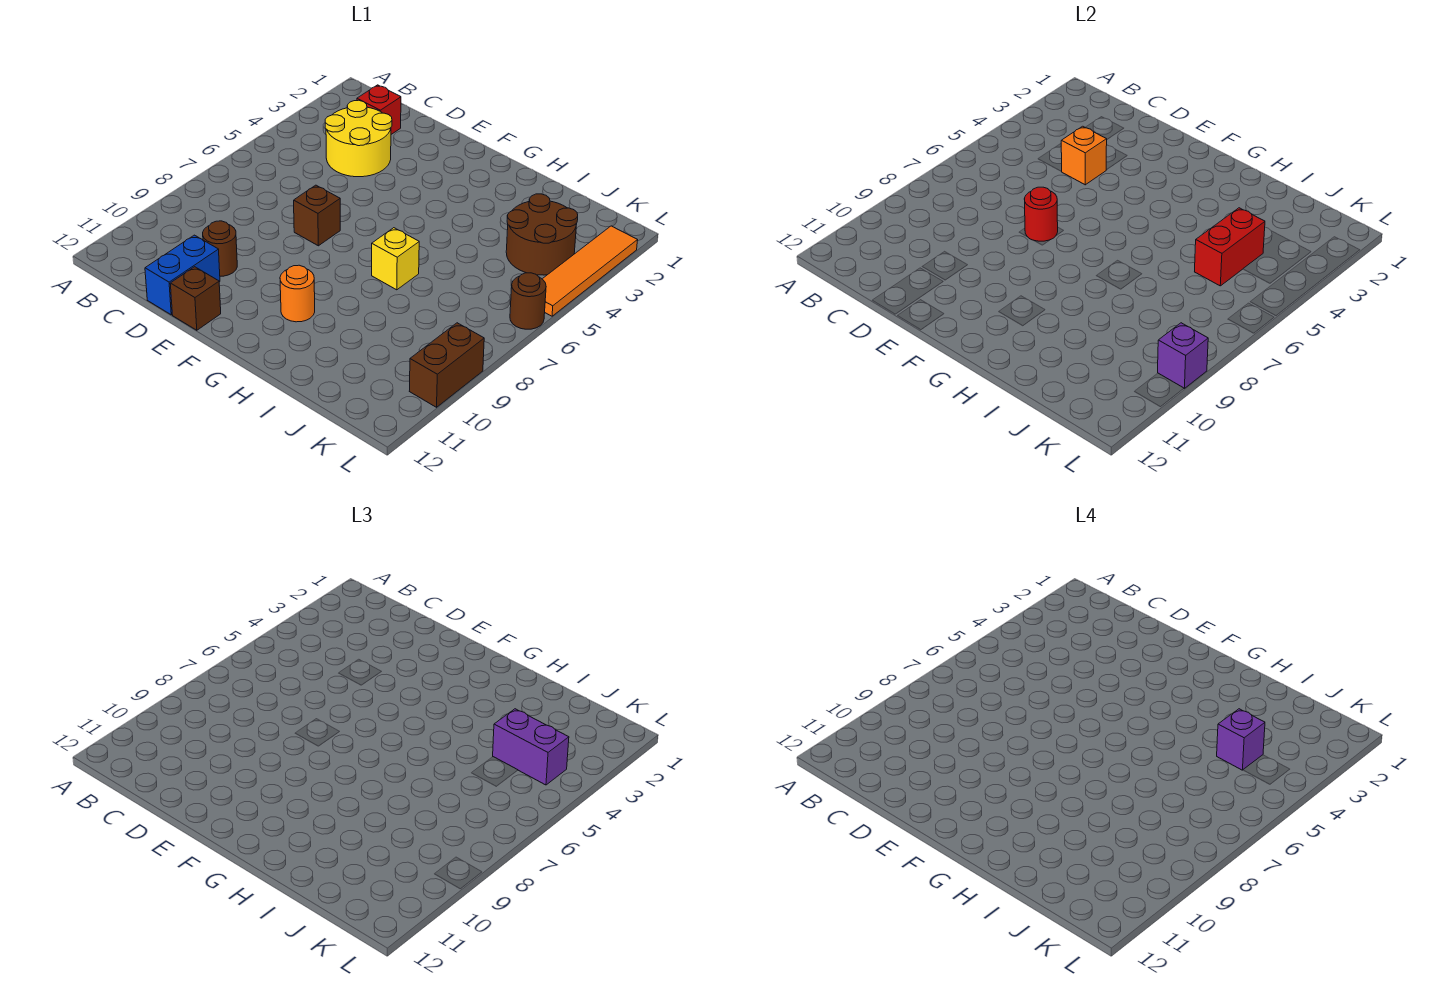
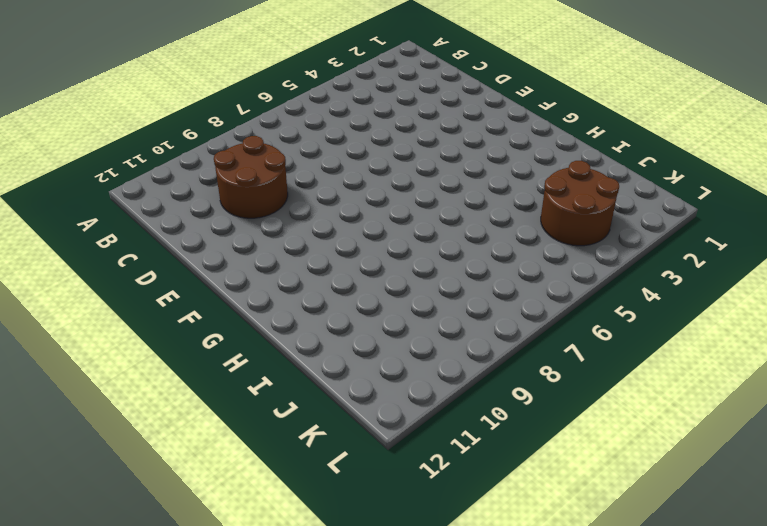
brown 2x2 round brick [214,136,288,218] -> brown 1x1 round brick [203,221,237,276]
none -> red 1x1 brick [357,85,401,134]
none -> yellow 2x2 round brick [325,100,392,177]
none -> blue 1x2 brick [145,235,220,315]

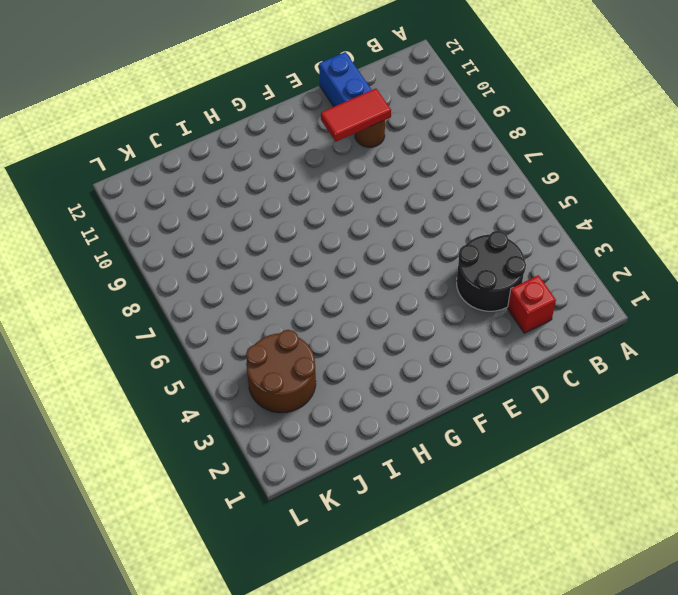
black 2x2 round brick [457,231,526,311] -> yellow 2x2 round brick [325,100,392,177]
red 1x2 tile [321,88,391,142] -> none
none -> brown 1x1 brick [294,185,340,246]
none -> brown 1x1 brick [170,267,221,330]
none -> orange 1x1 round brick [280,265,315,322]

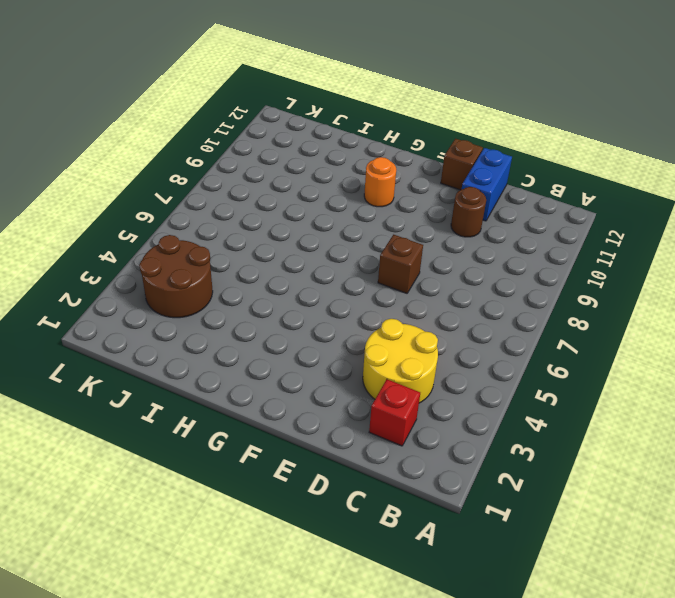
none -> yellow 1x1 brick [372,228,419,290]
none -> orange 1x4 tile [543,226,638,316]
none -> brown 1x1 round brick [510,273,546,329]

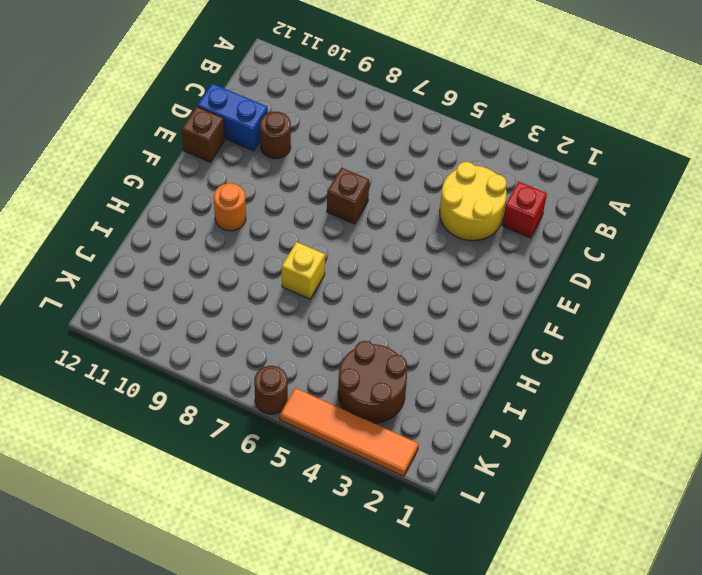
none -> brown 1x2 brick [410,323,484,407]
none -> orange 1x1 brick [1061,126,1107,185]
none -> red 1x1 round brick [1024,187,1058,241]

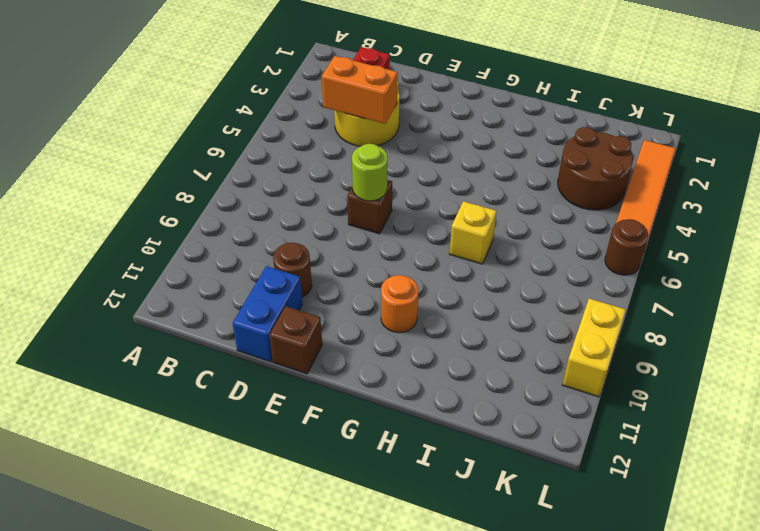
orange 1x2 brick [322,56,398,124] -> orange 1x1 brick [1061,126,1107,185]
lime 1x1 round brick [352,144,388,201] -> red 1x1 round brick [1024,187,1058,241]
yellow 1x2 brick [562,299,626,397] -> brown 1x2 brick [410,323,484,407]
none -> red 1x2 brick [1195,208,1265,286]
none -> purple 1x1 brick [1158,323,1208,388]
none -> purple 1x2 brick [493,709,569,785]

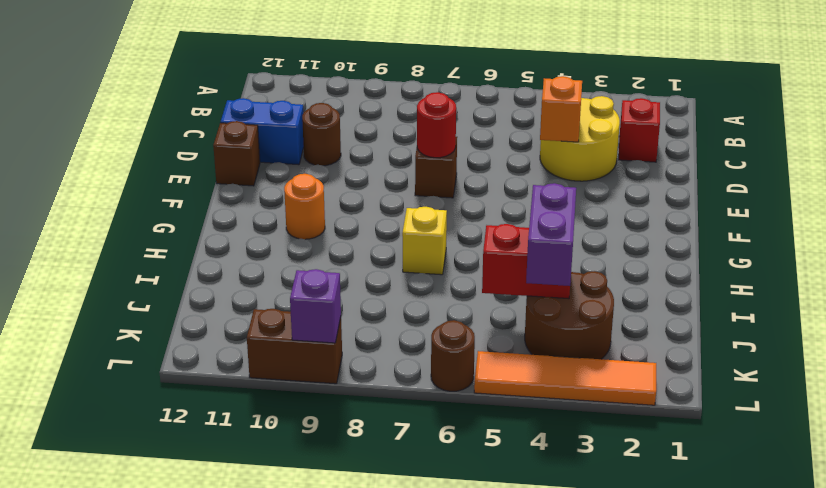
none -> purple 1x1 brick [1217,709,1265,770]

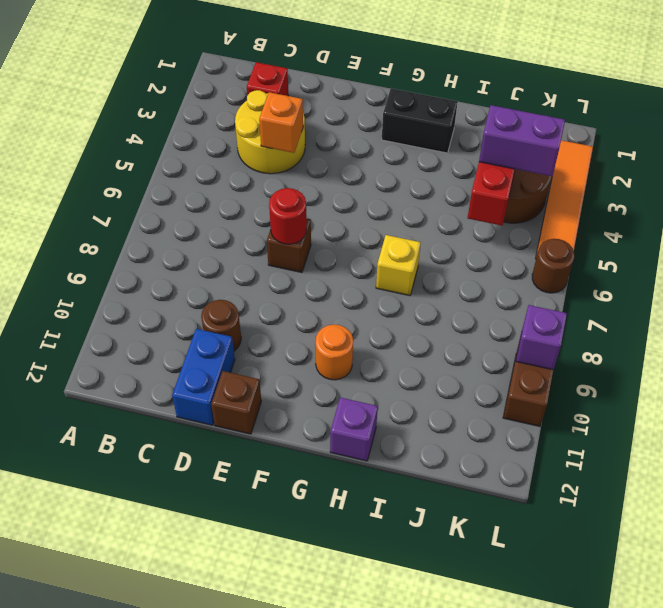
black 1x2 brick [382,88,458,153] -> none
purple 1x1 brick [330,398,378,461] -> purple 1x1 brick moved to [1217,709,1265,770]

